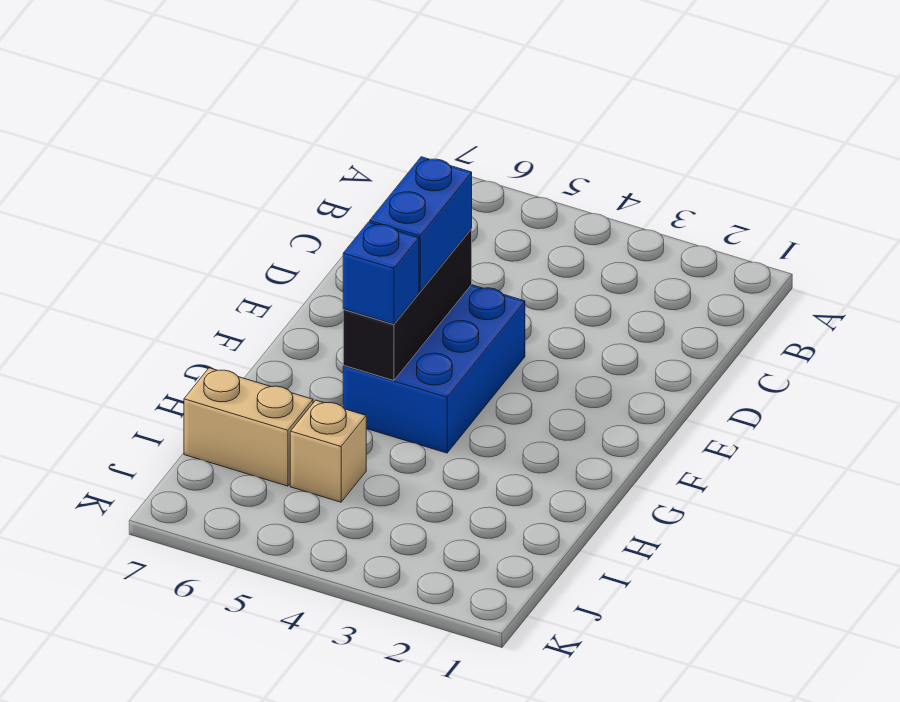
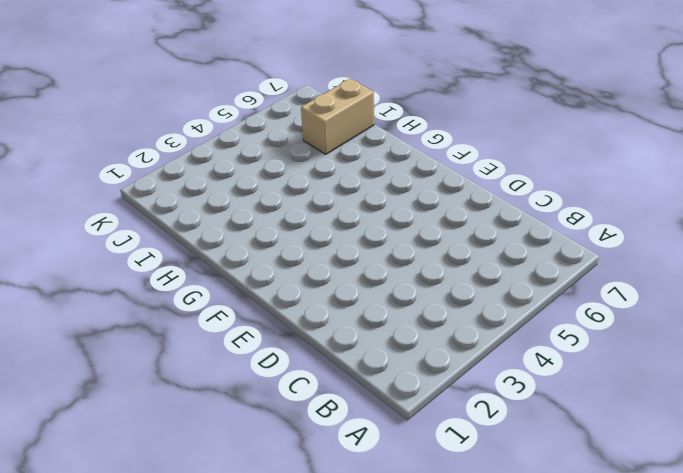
none -> blue 2x3 brick [343,285,525,453]
none -> tan 1x1 brick [290,400,366,502]

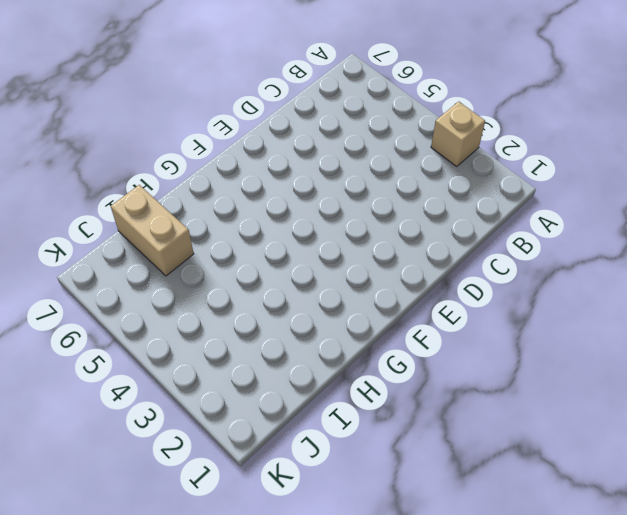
tan 1x1 brick [431,101,485,166] -> tan 1x1 brick moved to [290,400,366,502]
none -> blue 2x3 brick [343,285,525,453]
none -> black 1x3 brick [343,228,472,381]

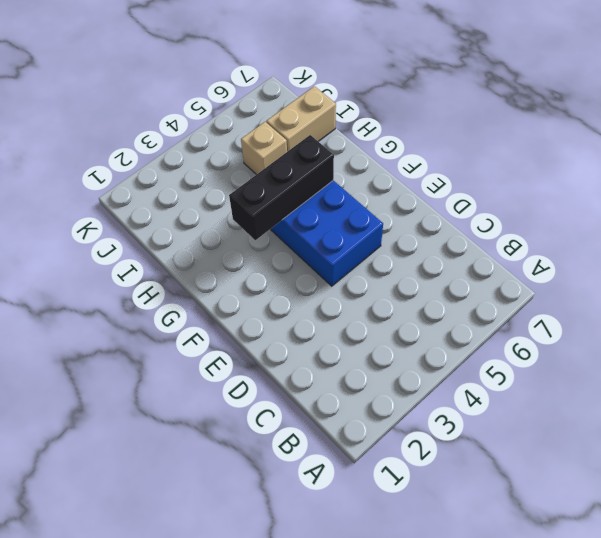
black 1x3 brick [229,135,334,240] -> black 1x3 brick turned to [343,228,472,381]
none -> blue 1x2 brick [370,157,472,291]
none -> blue 1x1 brick [343,222,419,324]

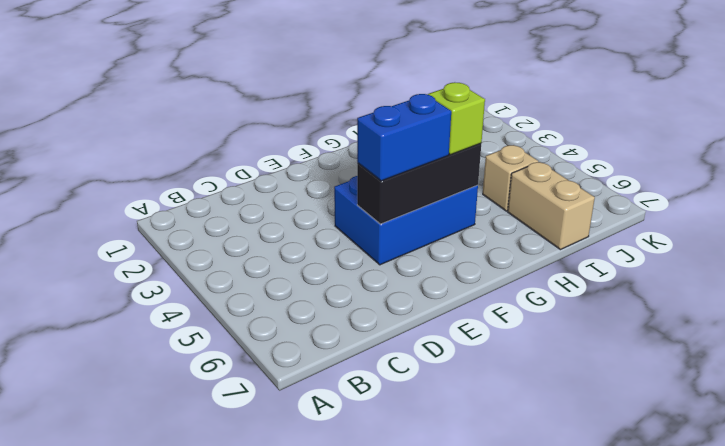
lime 1x1 brick [428,82,485,155] -> blue 1x1 brick [343,222,419,324]

